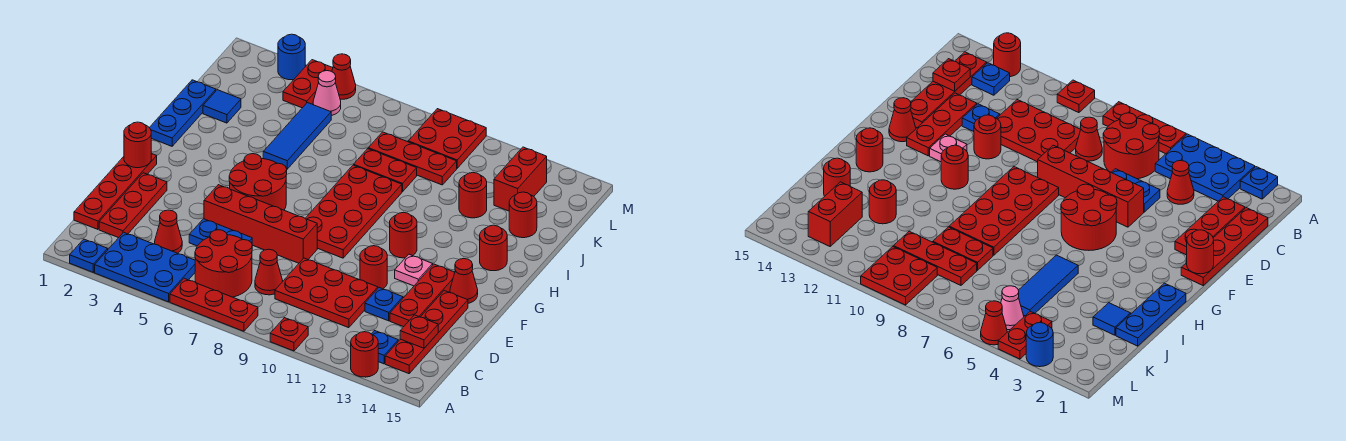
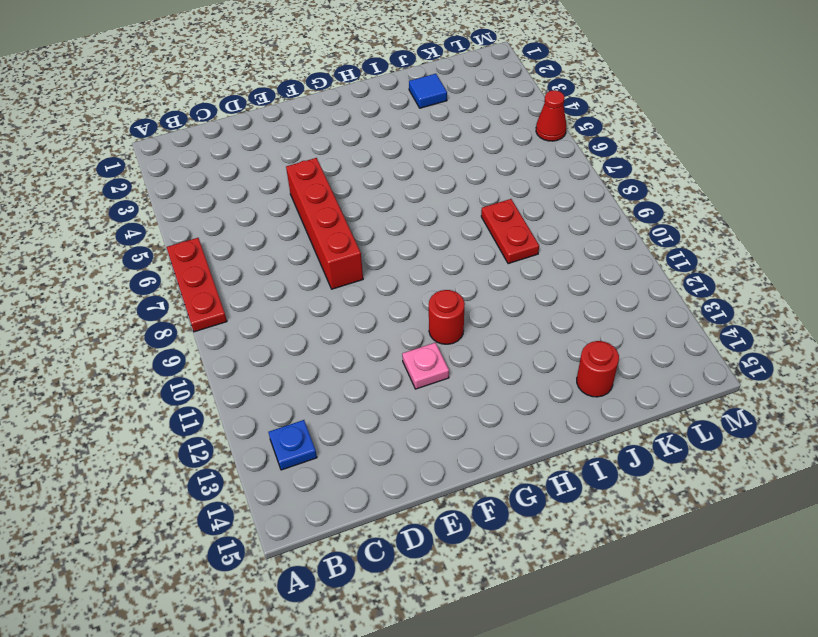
none -> blue 1x1 plate [70,239,108,272]
none -> blue 2x3 plate [95,232,195,302]
none -> red 1x1 plate [270,318,308,351]
none -> red 1x1 round brick [351,332,378,377]

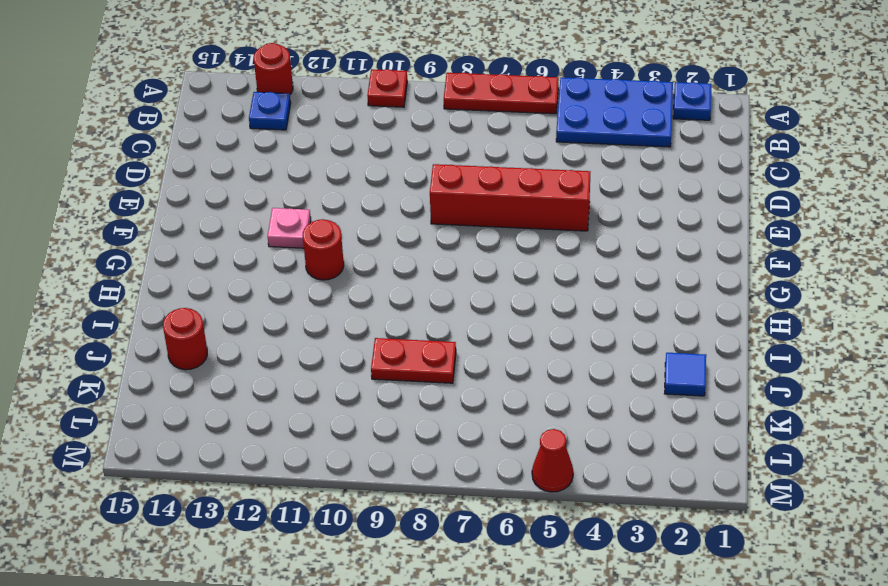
none -> red 2x2 round brick [195,230,252,297]
none -> red 1x4 plate [385,291,468,374]
none -> red 1x4 plate [74,154,157,229]
none -> red 1x3 plate [99,173,167,238]

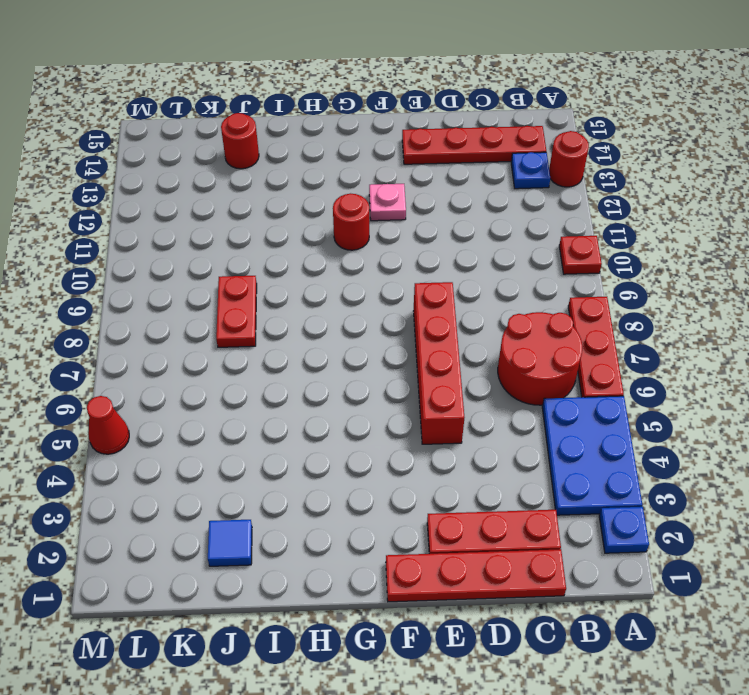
none -> red 1x1 cone [155,210,182,253]
none -> red 1x1 cone [255,249,283,295]
none -> red 2x3 plate [275,258,378,328]
none -> blue 1x2 plate [189,219,252,246]

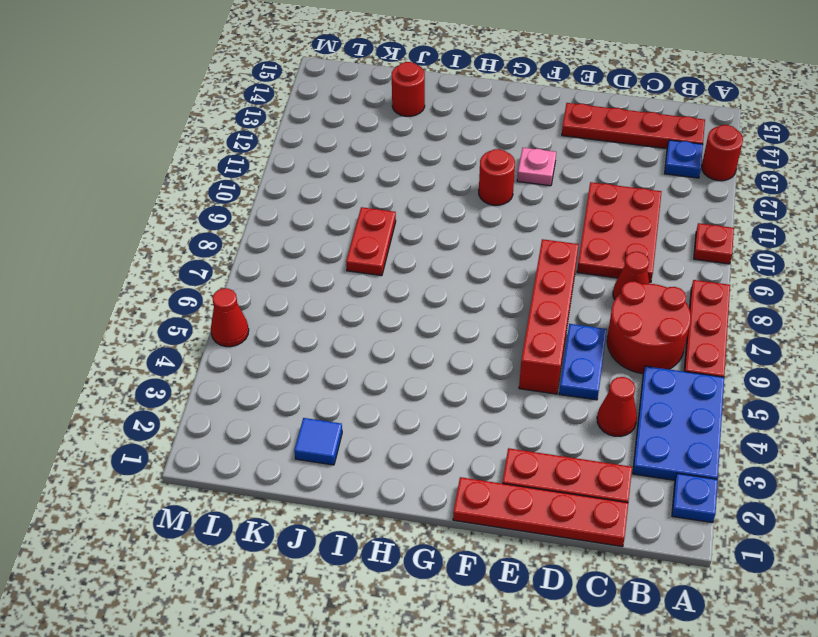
none -> blue 1x1 plate [365,288,403,321]
none -> red 1x3 plate [390,264,455,327]
none -> red 1x1 round brick [360,246,387,289]
none -> red 2x2 round brick [229,154,287,210]

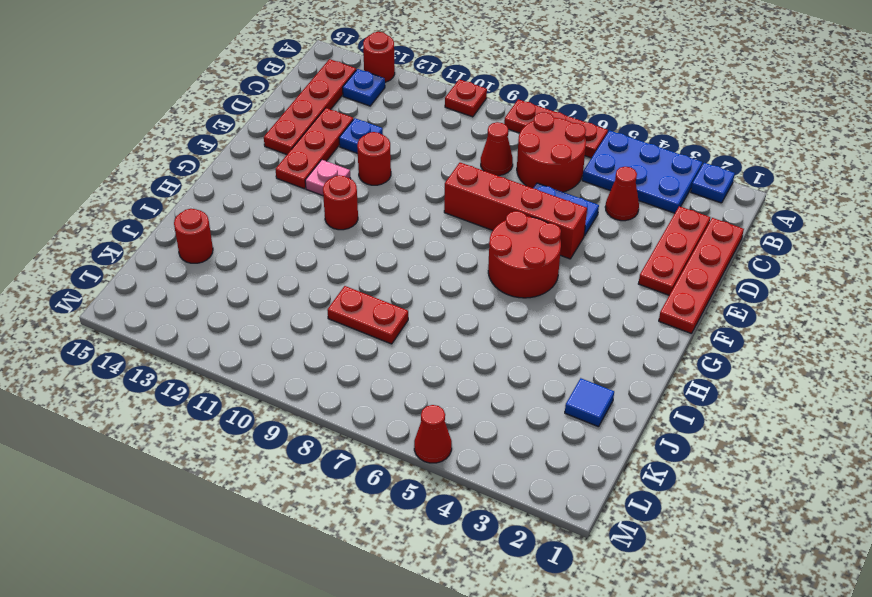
none -> red 2x3 plate [275,258,378,328]
none -> red 2x4 plate [305,165,402,258]
none -> red 1x1 cone [450,259,478,303]
none -> blue 1x3 plate [150,80,216,146]

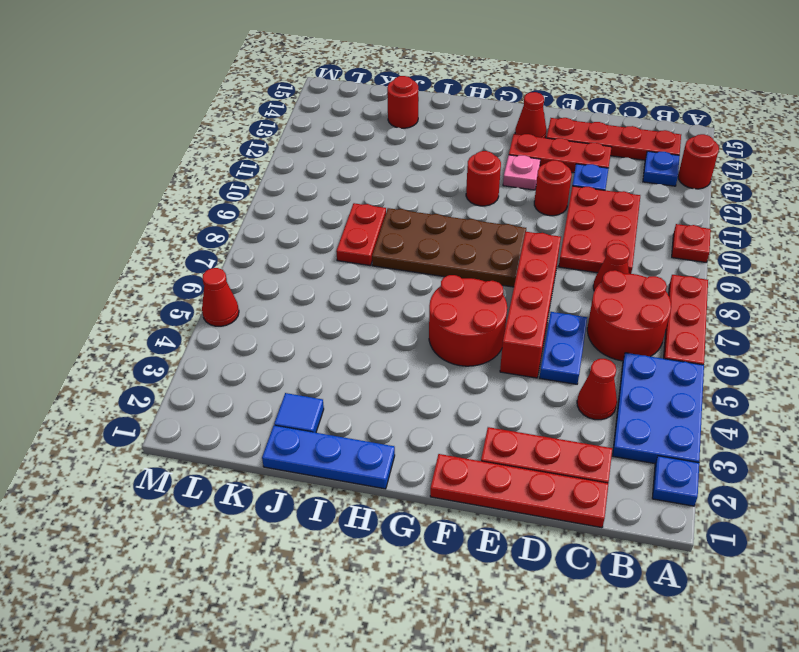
brown 2x4 plate [372,208,526,287] -> red 2x4 plate [305,165,402,258]
none -> red 1x1 round brick [480,225,507,271]
none -> blue 1x3 tile [263,103,331,169]
none -> red 1x1 round brick [459,173,487,218]
none -> red 1x3 plate [368,132,457,185]

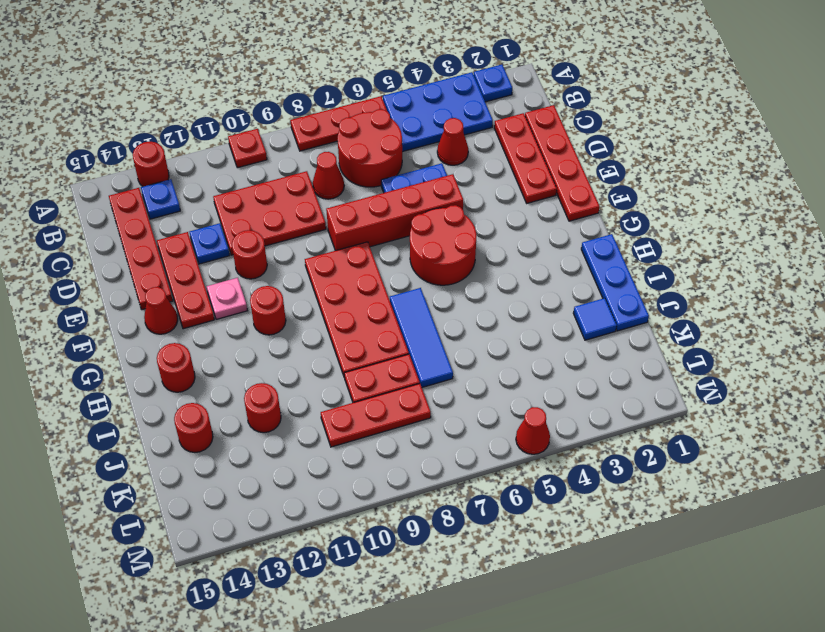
blue 1x3 tile [390,288,453,387] -> blue 1x3 tile moved to [263,103,331,169]
none -> red 1x2 brick [494,147,547,211]
none -> red 1x2 plate [283,60,333,108]
none -> pink 1x1 cone [313,71,341,116]
none -> red 2x2 plate [408,109,486,168]

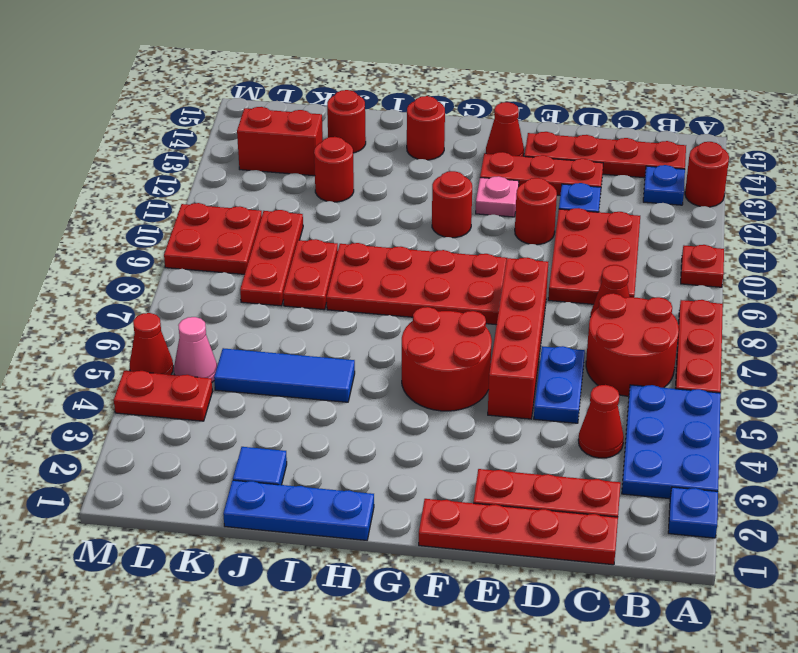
none -> blue 1x1 round brick [278,34,305,80]
none -> red 1x1 plate [400,315,438,348]
none -> red 1x1 round brick [124,122,151,168]

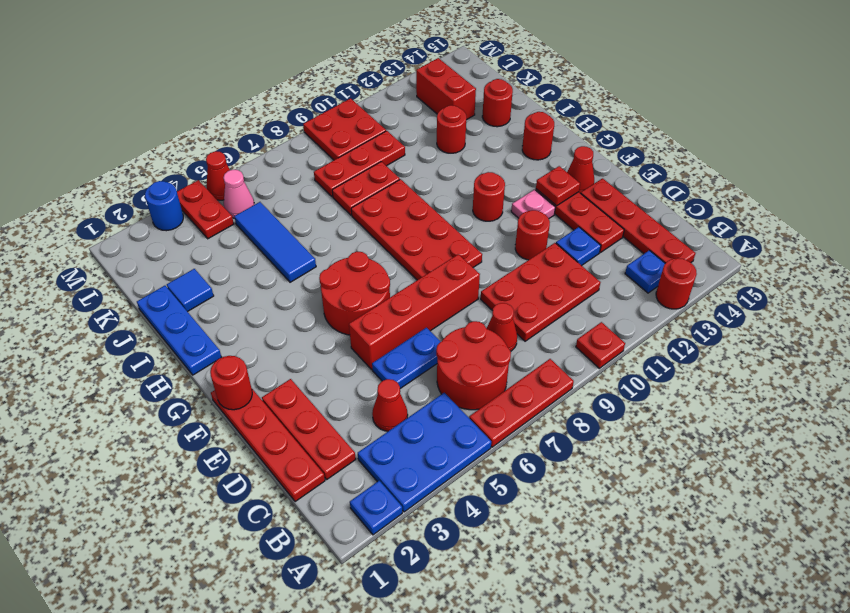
red 1x1 plate [536,166,580,206] -> red 1x1 plate moved to [400,315,438,348]

